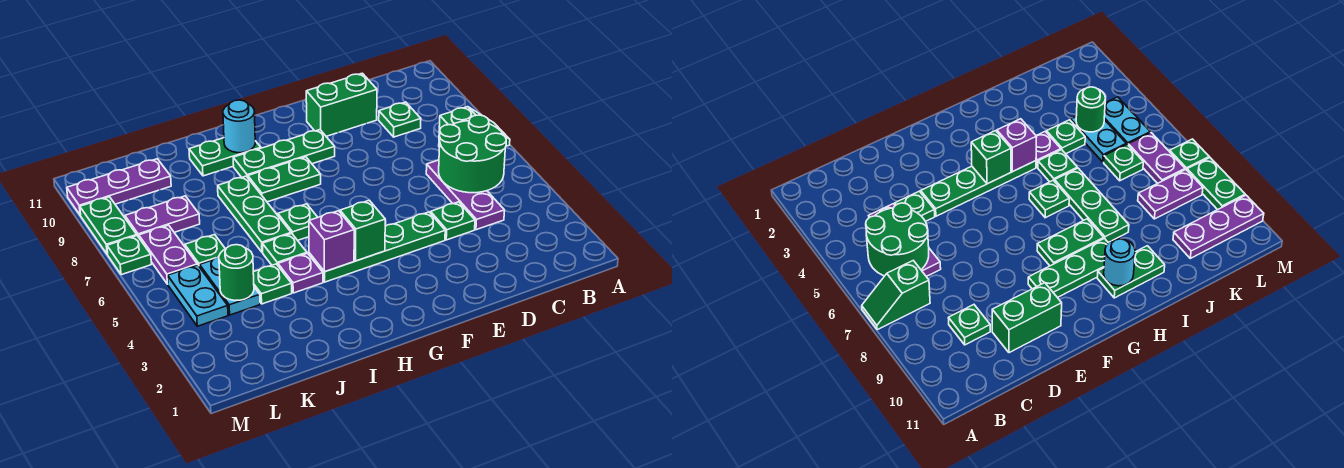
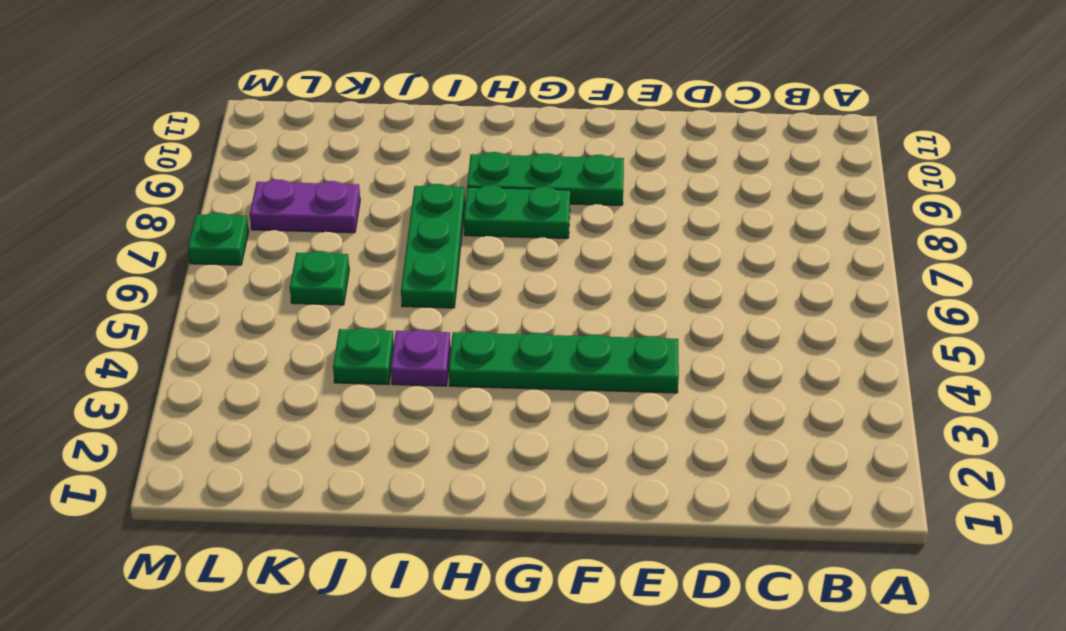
none -> green 1x2 slope [439,107,510,147]
none -> purple 1x3 plate [426,160,505,230]
none -> green 1x1 plate [379,102,421,137]

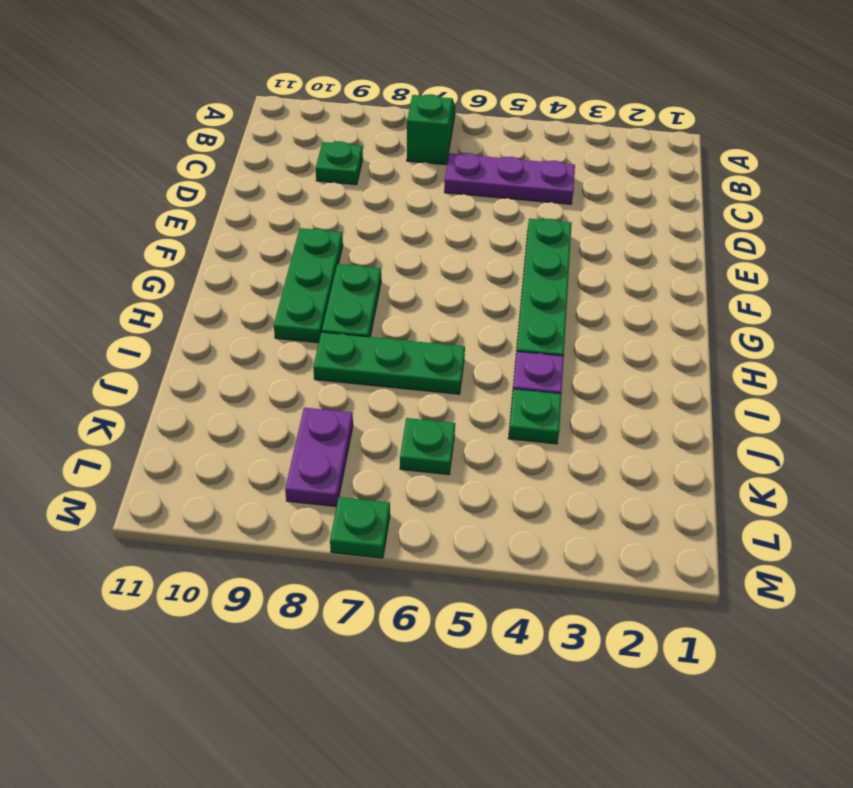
none -> green 1x1 plate [431,202,475,240]
none -> green 1x2 brick [306,73,377,136]
none -> green 1x1 plate [278,204,318,240]

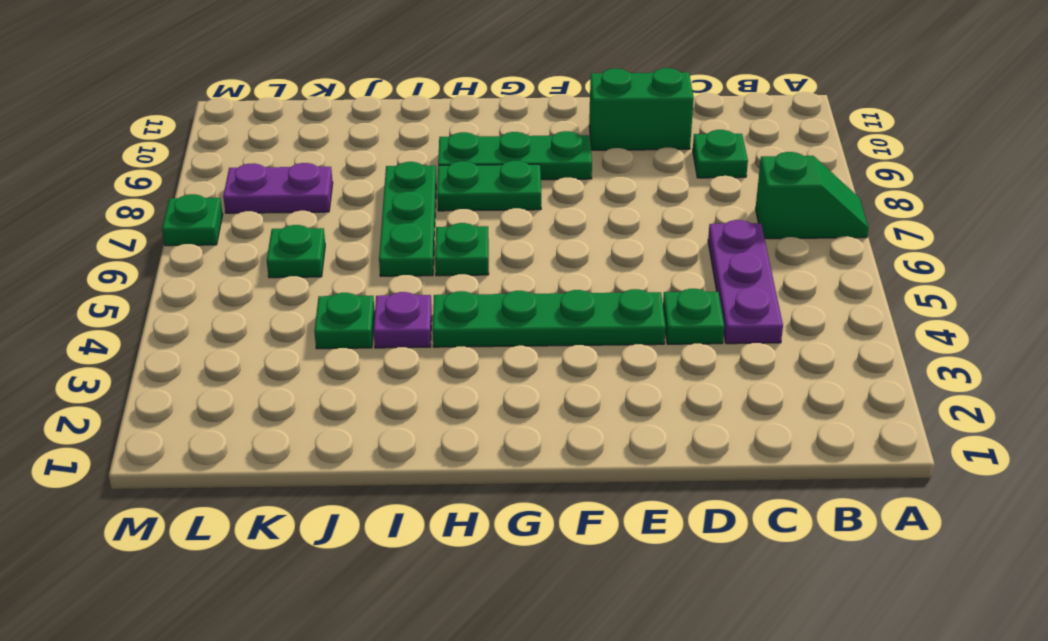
none -> green 1x2 plate [189,138,261,176]
none -> green 1x1 plate [262,234,307,265]
none -> cyan 1x2 plate [200,257,260,315]

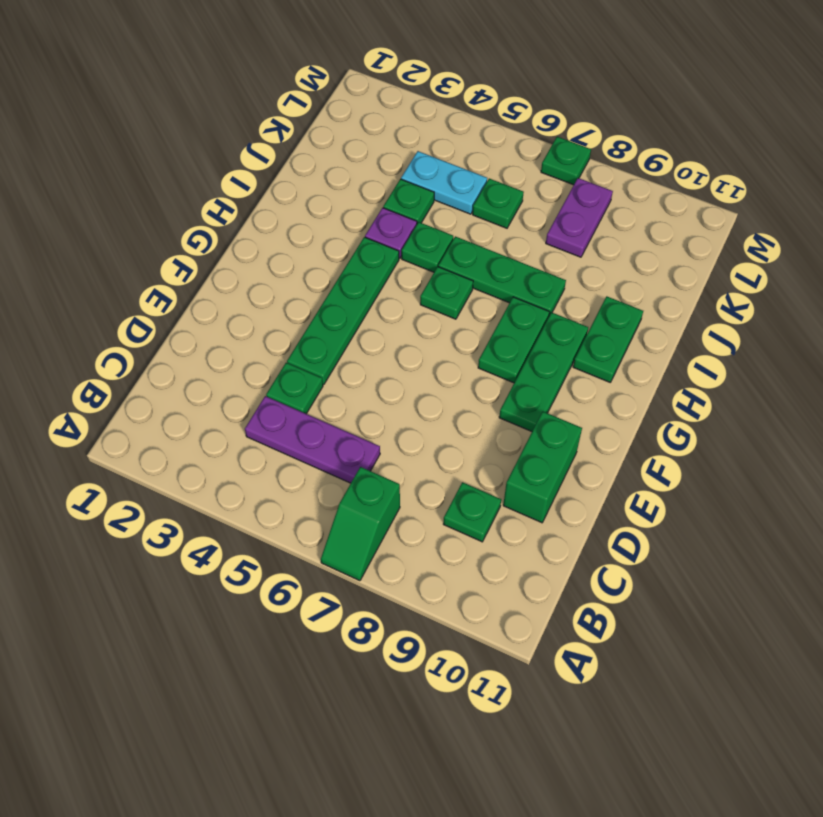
none -> purple 1x3 plate [67,159,171,215]
none -> cyan 1x2 plate [168,265,228,326]
none -> purple 1x2 plate [139,225,197,284]

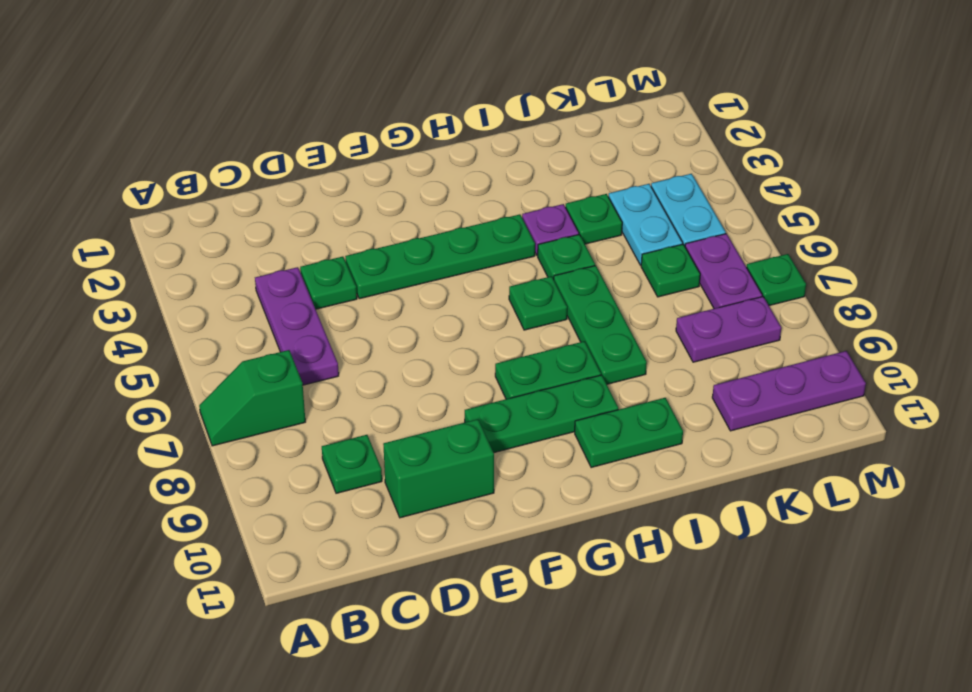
none -> green 1x2 plate [80,197,137,255]
none -> green 2x2 round brick [439,115,506,193]
none -> green 1x1 brick [340,200,385,261]

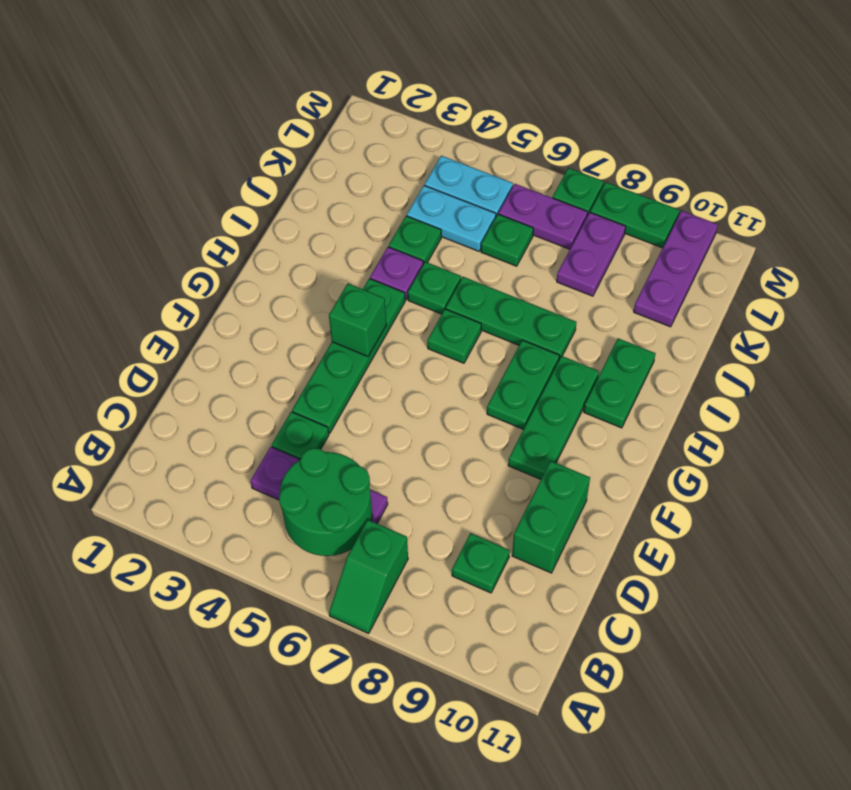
none -> purple 1x1 brick [309,211,354,272]
none -> cyan 1x1 round brick [223,100,255,153]
none -> green 1x1 round brick [219,245,254,301]

